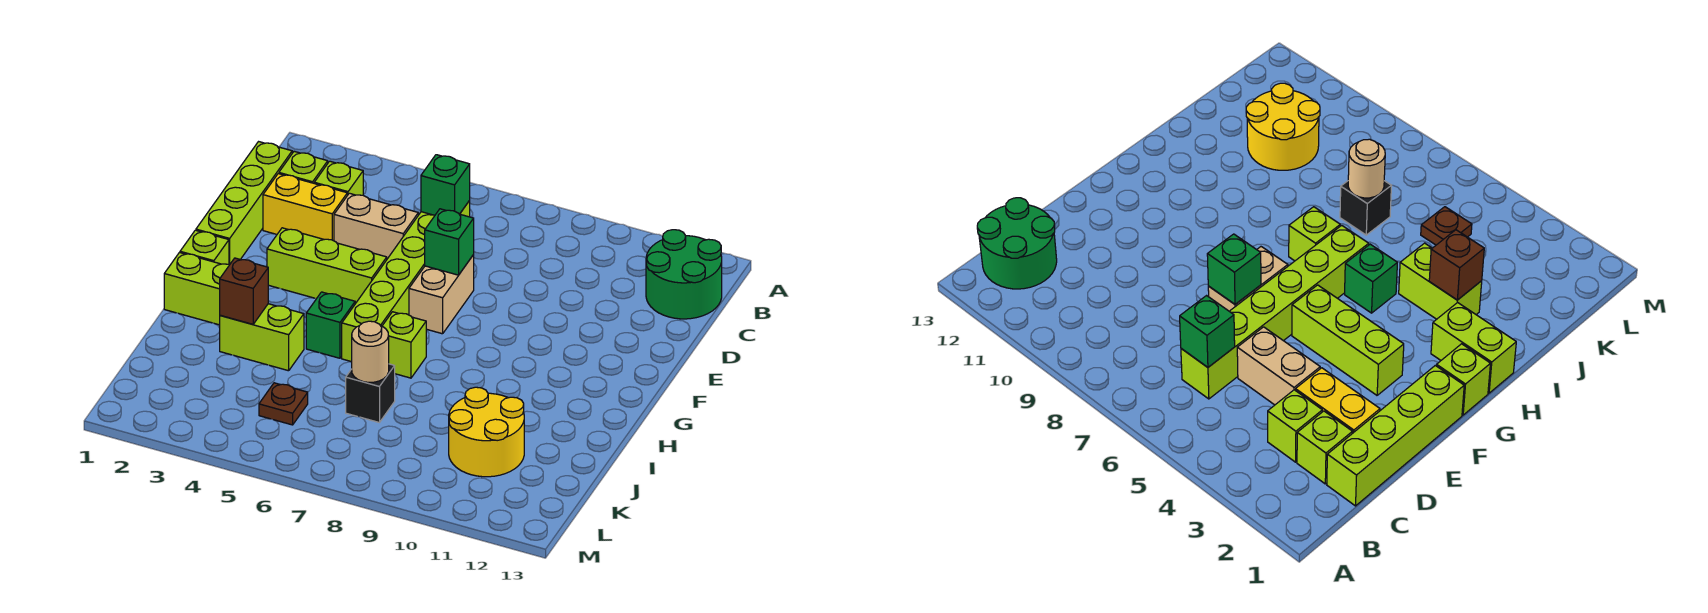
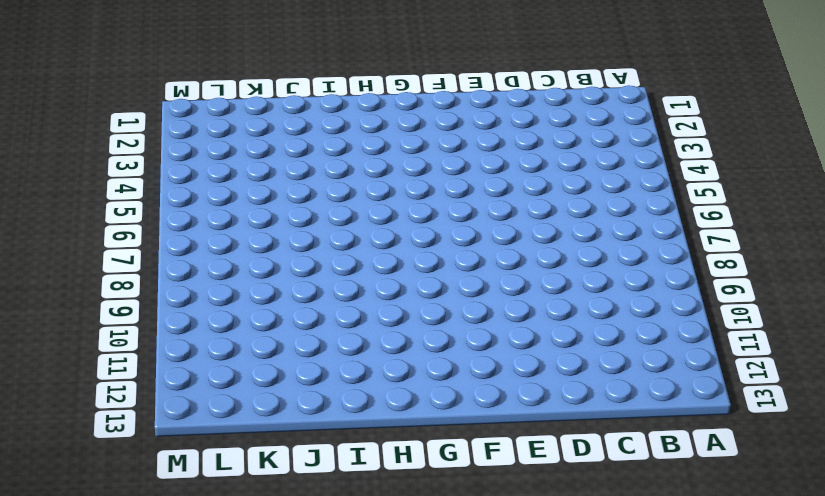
none -> green 2x2 round brick [646,230,722,319]
none -> lime 1x4 brick [196,142,292,265]
none -> lime 1x1 brick [279,151,328,183]

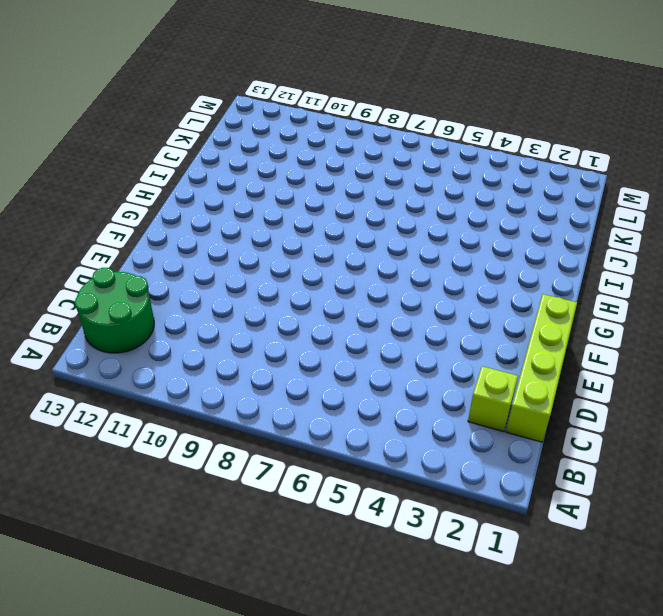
none -> lime 1x1 brick [314,161,363,195]
none -> lime 1x6 brick [342,201,470,362]
none -> yellow 1x2 brick [263,174,347,241]

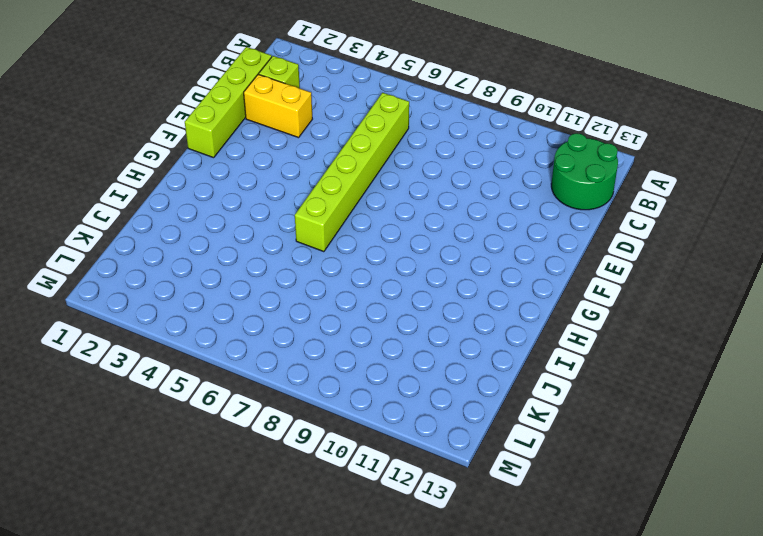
none -> lime 1x1 brick [314,161,363,195]
none -> tan 1x2 brick [334,193,418,259]
none -> tan 1x2 brick [409,255,474,334]

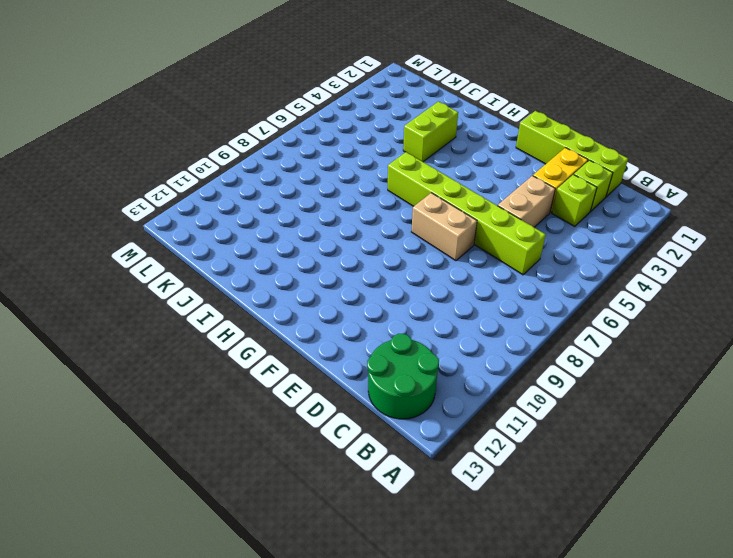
none -> lime 1x3 brick [267,228,387,304]
none -> lime 1x1 brick [180,230,229,264]
none -> lime 1x2 brick [164,253,229,325]

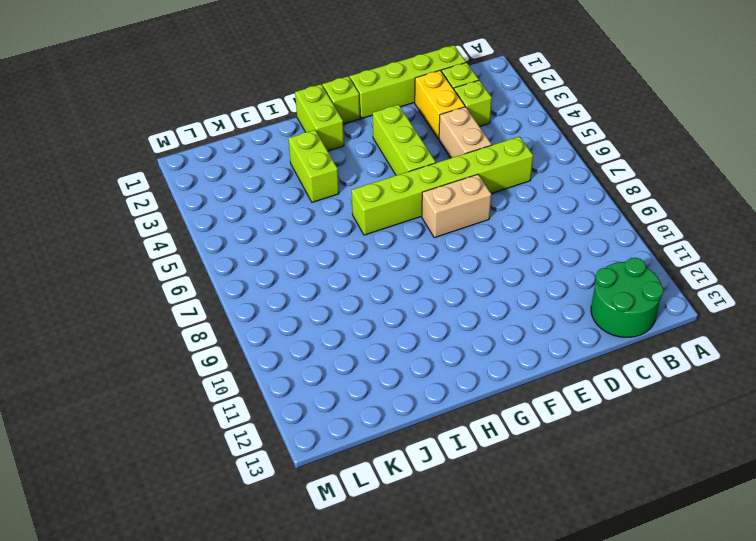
none -> green 1x1 brick [306,292,355,358]
none -> lime 1x1 brick [383,312,426,378]
none -> black 1x1 brick [346,364,395,423]

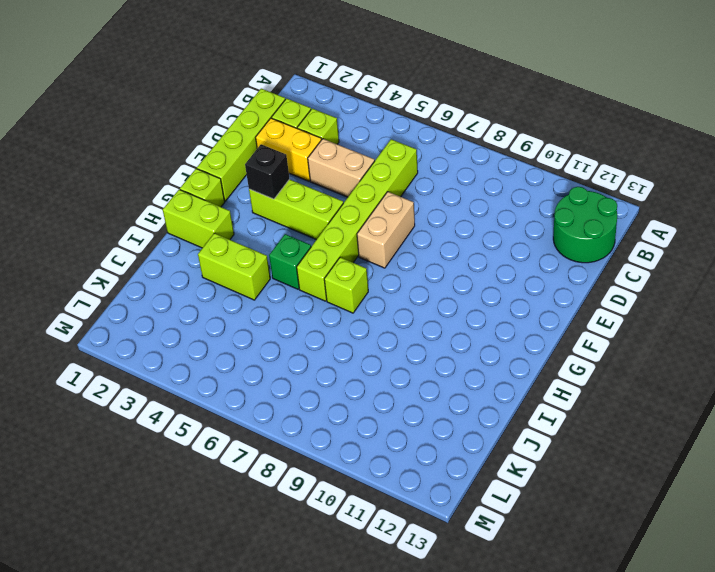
black 1x1 brick [245,144,289,199] -> black 1x1 brick moved to [346,364,395,423]
none -> yellow 2x2 round brick [449,387,524,477]
none -> brown 1x1 plate [259,383,308,425]
none -> green 1x1 brick [421,155,470,215]

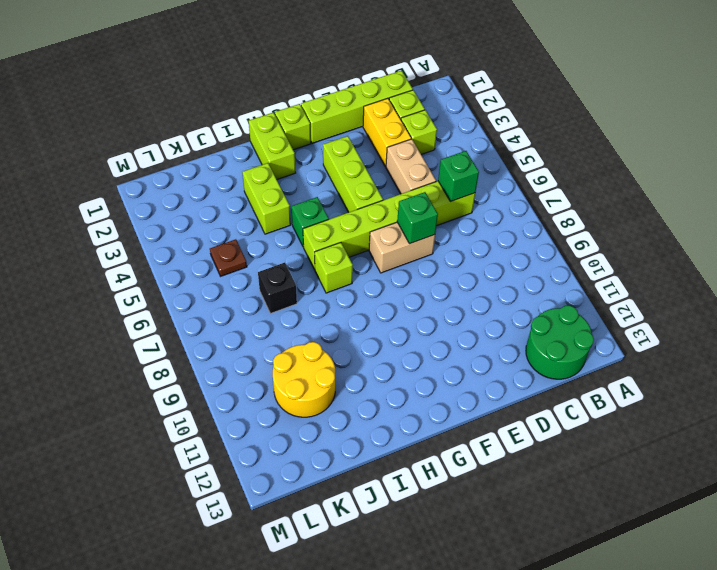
none -> brown 1x1 brick [220,258,268,324]
none -> tan 1x1 round brick [352,321,389,382]

